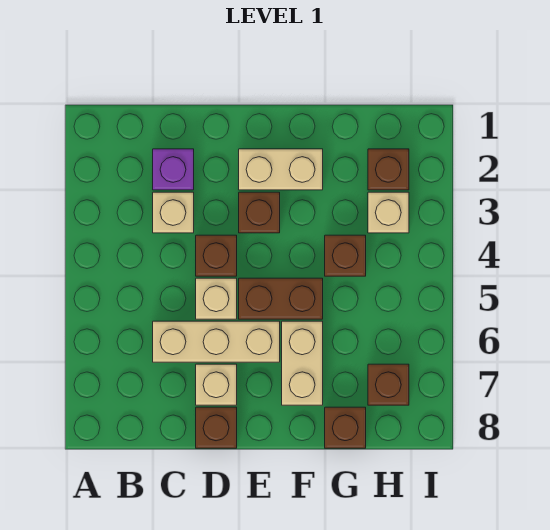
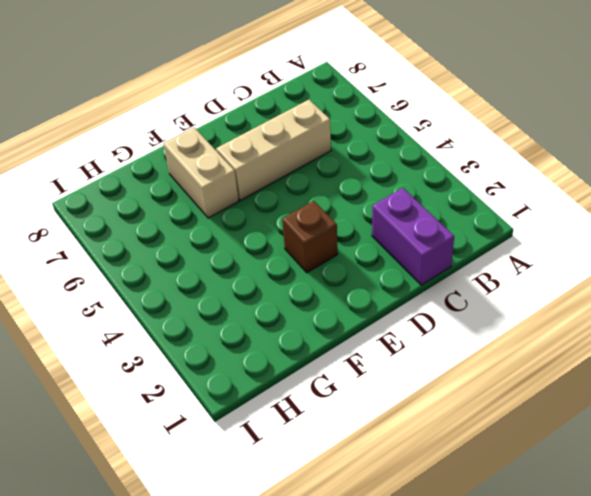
purple 1x2 brick [372,188,454,285] -> purple 1x1 brick [153,149,194,190]
none -> tan 1x1 brick [153,192,194,233]
none -> brown 1x1 brick [196,235,237,276]
none -> tan 1x1 brick [196,278,237,319]

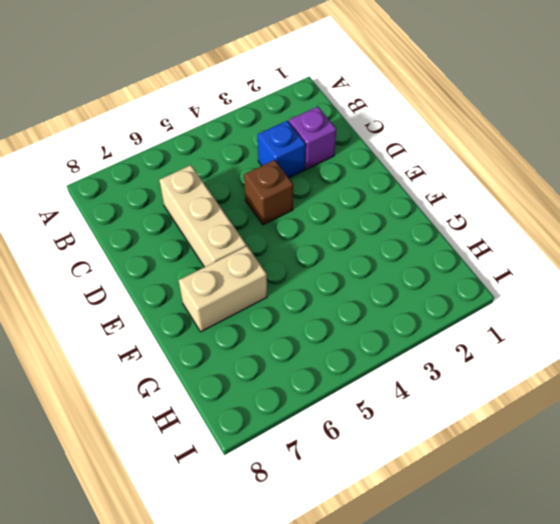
blue 1x1 brick [258,121,306,178] -> tan 1x1 brick [153,192,194,233]
none -> tan 1x1 brick [196,278,237,319]
none -> tan 1x1 brick [196,364,237,405]
none -> brown 1x1 brick [196,407,237,448]

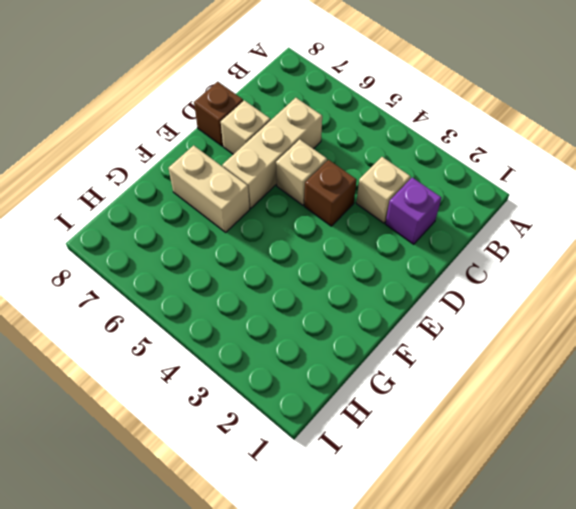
none -> tan 1x2 brick [239,149,323,190]
none -> brown 1x1 brick [239,192,280,233]
none -> brown 1x2 brick [239,278,323,319]

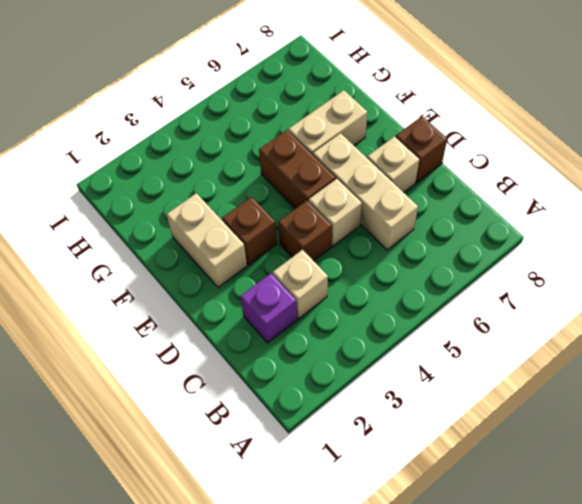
none -> brown 1x1 brick [325,235,366,276]
none -> brown 1x1 brick [325,407,366,448]
none -> brown 1x1 brick [368,149,409,190]

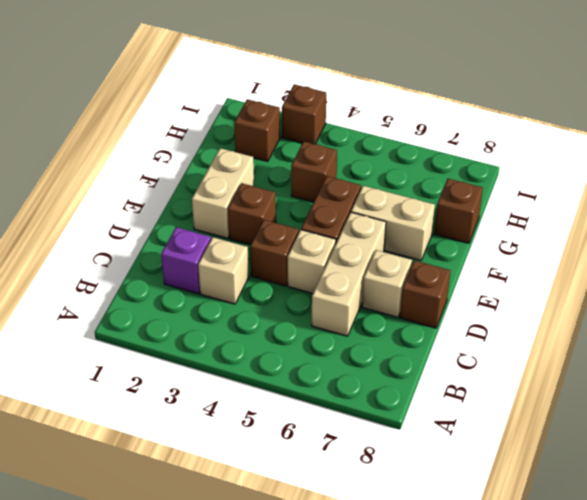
brown 1x1 brick [282,84,326,144] -> brown 1x1 brick moved to [368,364,409,405]
none -> tan 1x1 brick [368,192,409,233]

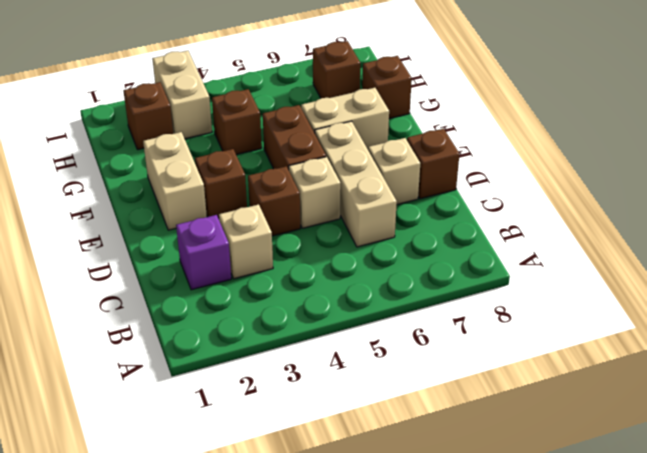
tan 1x2 brick [152,51,212,139] -> tan 1x1 brick [368,192,409,233]

